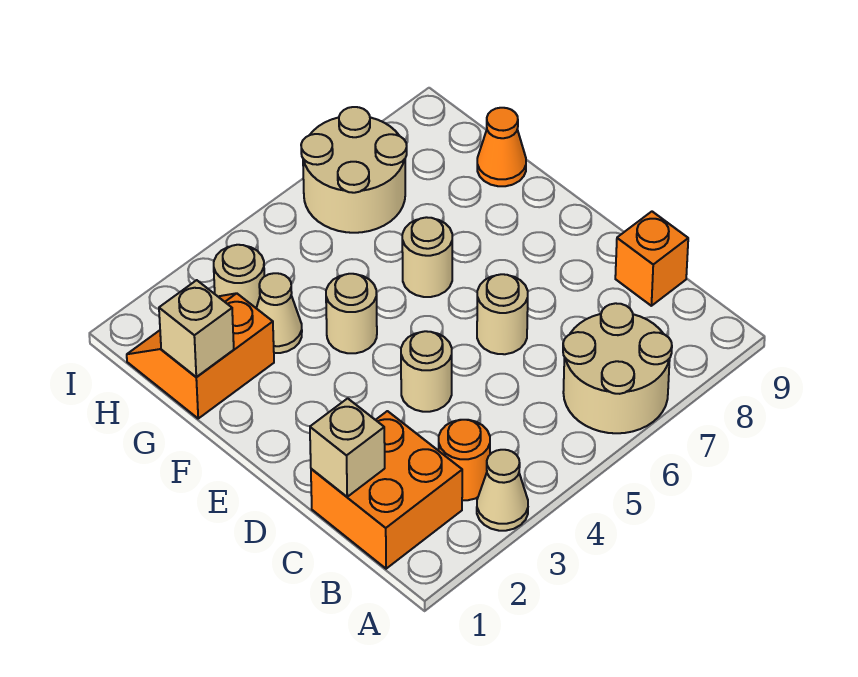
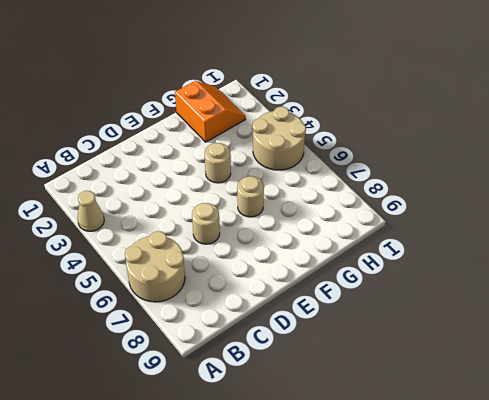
tan 2x2 round brick [252,106,306,170] -> tan 2x2 round brick moved to [301,107,407,233]
none -> orange 2x2 brick [311,411,462,569]
none -> orange 1x1 round brick [439,420,490,500]
none -> orange 1x1 brick [615,212,688,306]

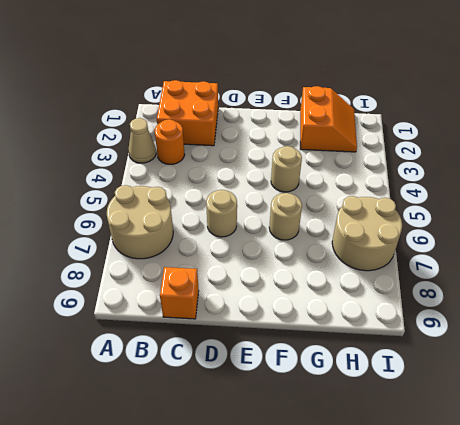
none -> tan 1x1 round brick [401,331,452,412]
none -> tan 1x1 cone [256,273,302,353]
none -> orange 1x1 cone [477,108,526,186]

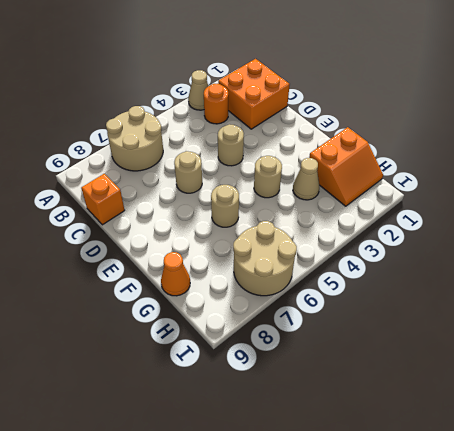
none -> tan 1x1 round brick [214,245,264,308]
none -> tan 1x1 brick [310,398,385,497]
none -> tan 1x1 brick [159,280,234,377]

